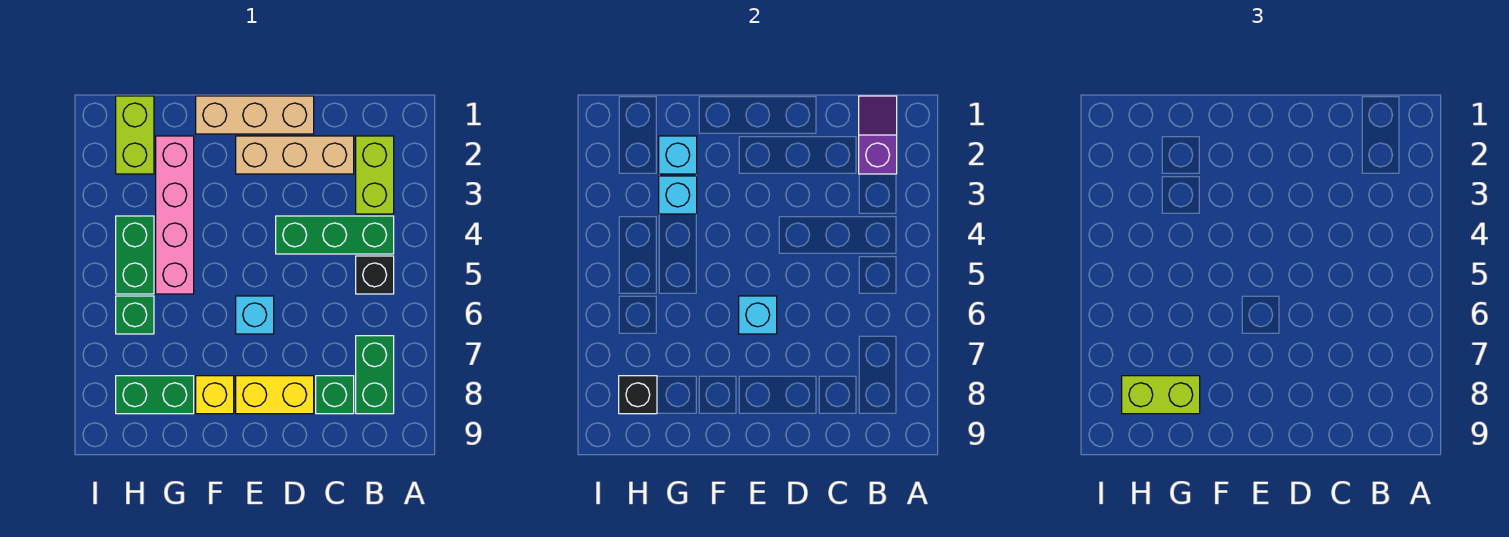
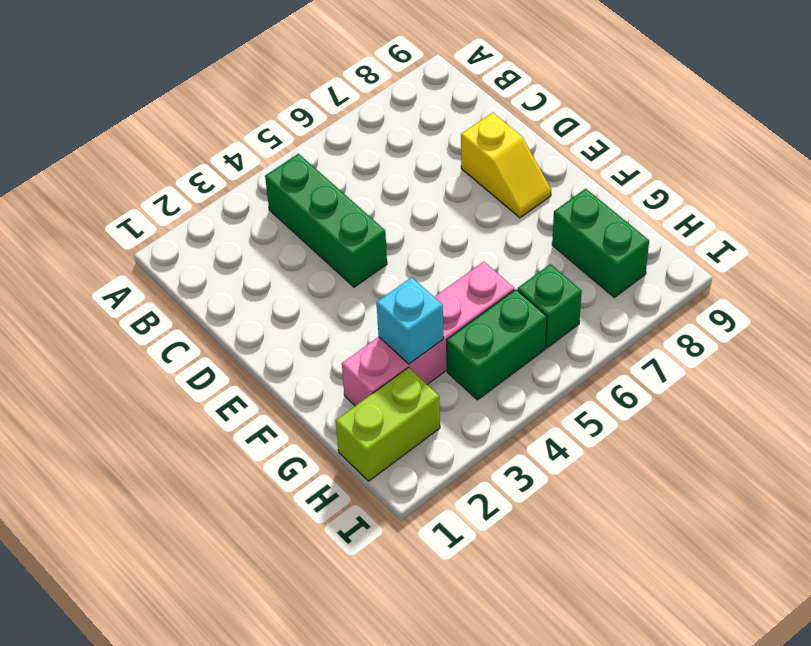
yellow 1x2 slope [461,113,551,218] -> yellow 1x2 brick [236,376,314,414]
none -> lime 1x2 brick [356,136,394,214]
none -> black 1x1 brick [356,256,394,294]
none -> green 1x2 brick [356,336,394,414]

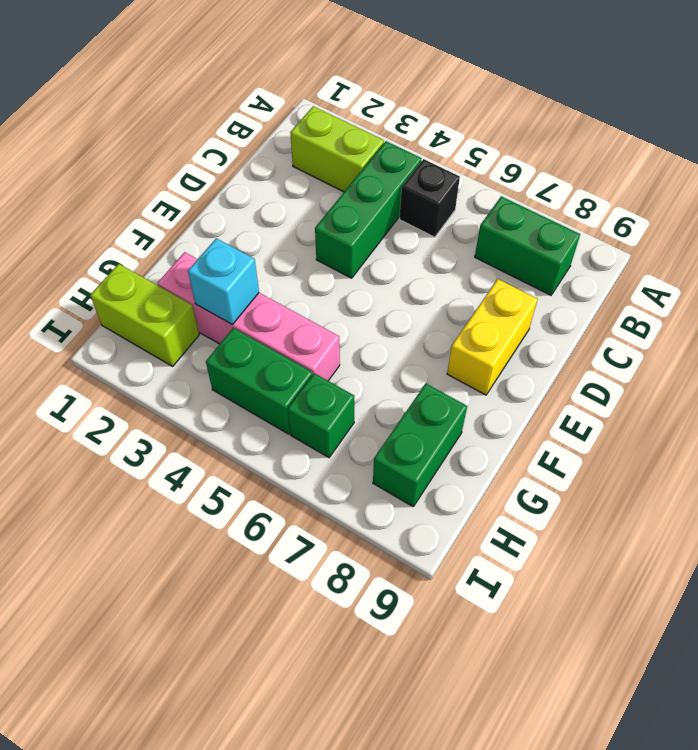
none -> tan 1x3 brick [236,136,354,174]
none -> green 1x1 brick [316,376,354,414]
none -> tan 1x3 brick [196,96,314,134]

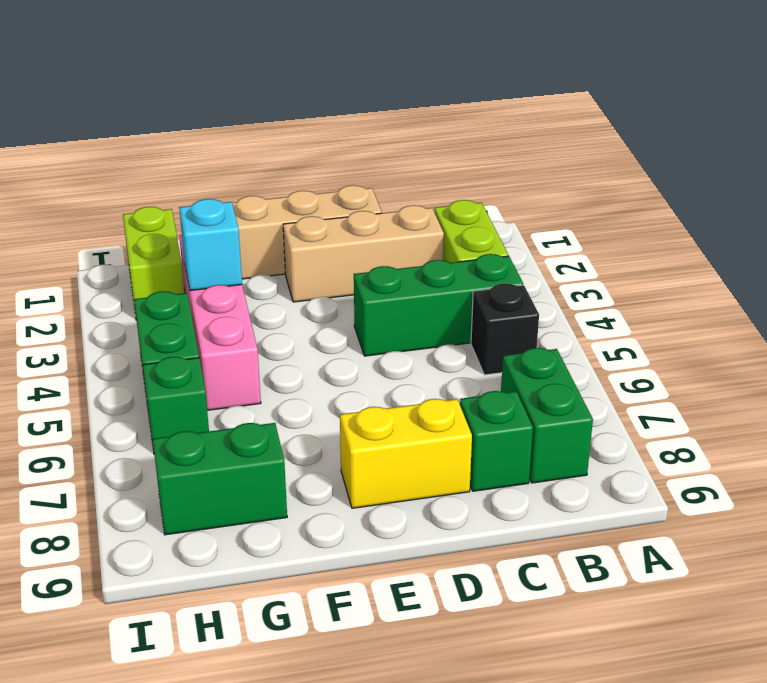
none -> cyan 1x1 brick [236,296,274,334]
none -> yellow 1x1 brick [196,376,234,414]
none -> purple 1x2 slope [859,96,897,174]

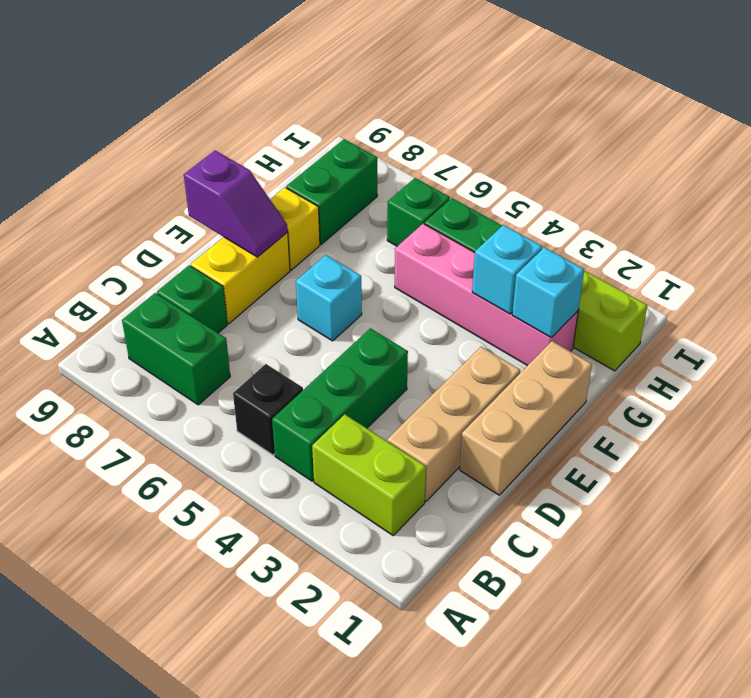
purple 1x2 slope [184,151,288,257] -> purple 1x2 slope moved to [859,96,897,174]
none -> cyan 1x1 brick [739,296,777,334]
none -> black 1x1 brick [619,376,657,414]
none -> lime 1x2 brick [1122,376,1200,414]

